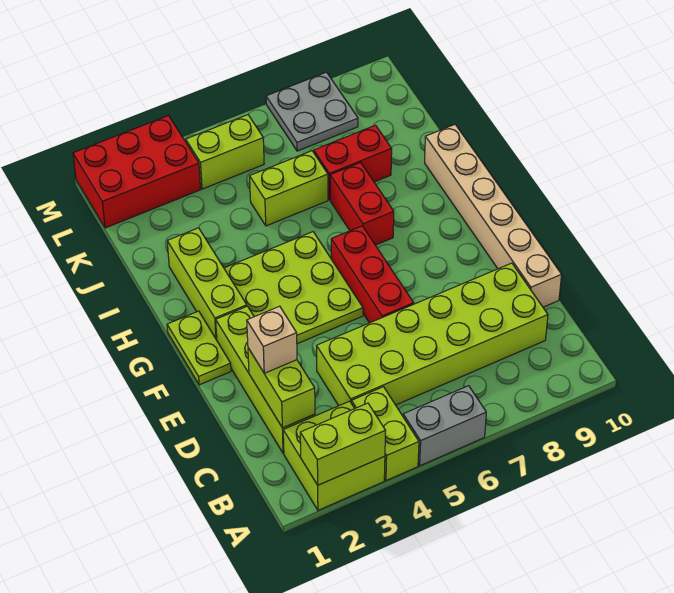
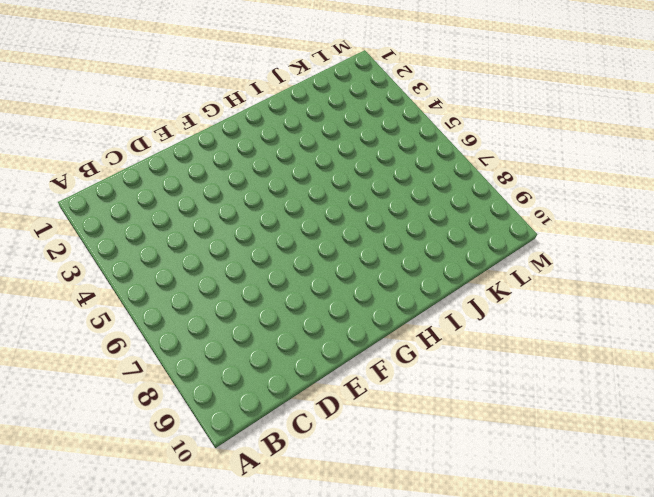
none -> lime 2x2 brick [283,401,385,510]
none -> lime 1x2 brick [351,387,419,481]
none -> grey 1x2 brick [403,386,486,466]

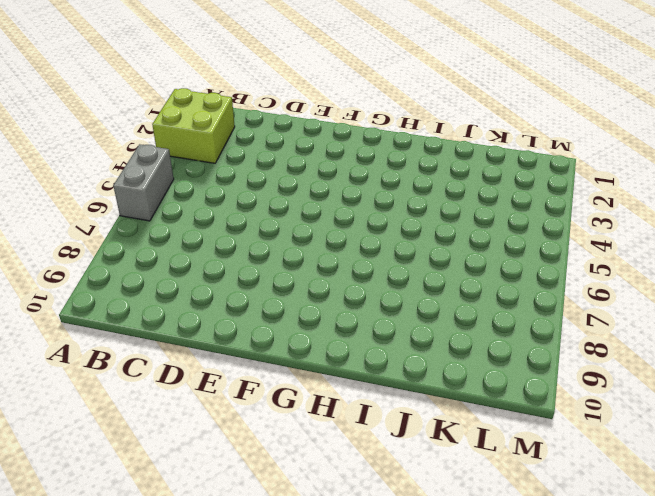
none -> lime 1x2 brick [351,387,419,481]
none -> lime 1x4 brick [216,306,315,453]
none -> lime 2x6 brick [317,263,548,406]

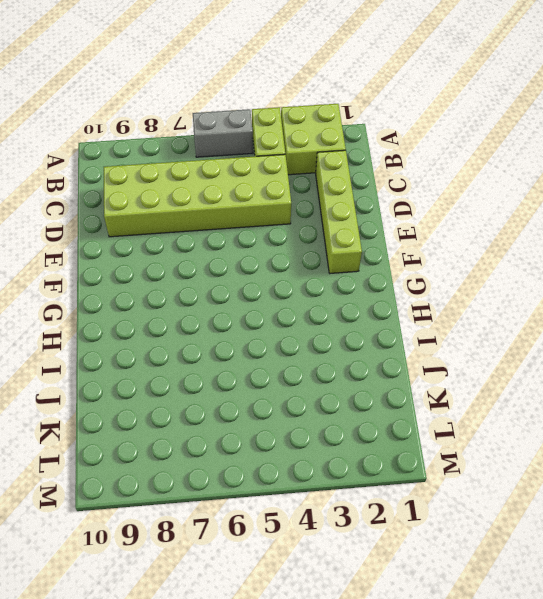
none -> tan 1x6 brick [425,125,562,307]
none -> red 1x3 brick [331,226,414,323]
none -> lime 1x2 plate [167,311,231,385]

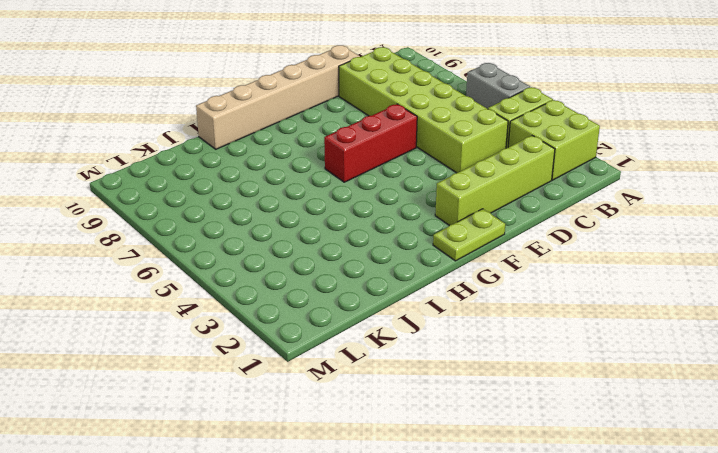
none -> lime 3x3 plate [224,232,363,344]
none -> lime 1x3 brick [167,228,247,340]
none -> red 1x2 brick [330,163,394,245]

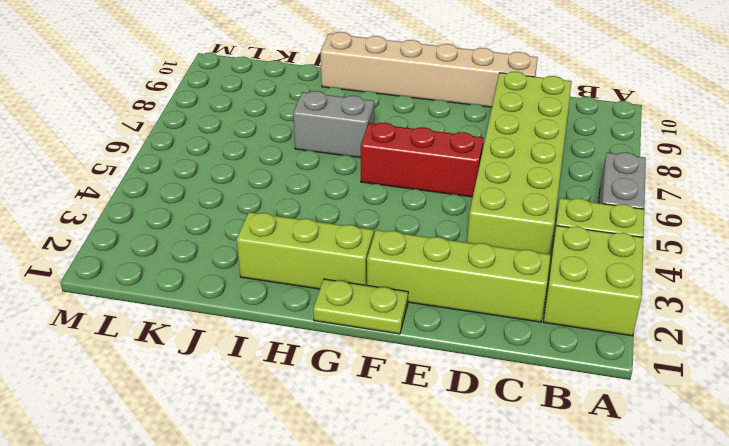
grey 1x2 brick [293,91,374,158] -> red 1x2 brick [330,163,394,245]
none -> lime 3x3 plate [224,232,363,344]
none -> lime 1x2 brick [250,151,328,226]
none -> red 1x2 brick [314,125,392,200]

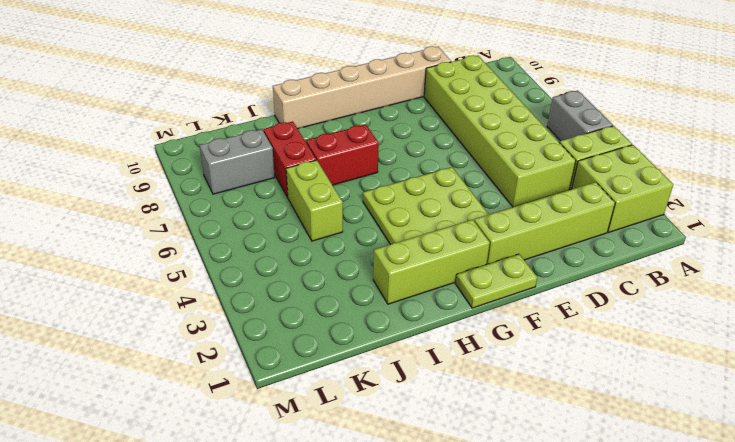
grey 1x2 brick [200,129,275,194] -> grey 2x2 plate [266,72,358,151]
none -> red 1x3 brick [331,226,414,323]
none -> red 2x3 brick [73,116,201,228]
none -> lime 1x2 brick [186,115,264,189]

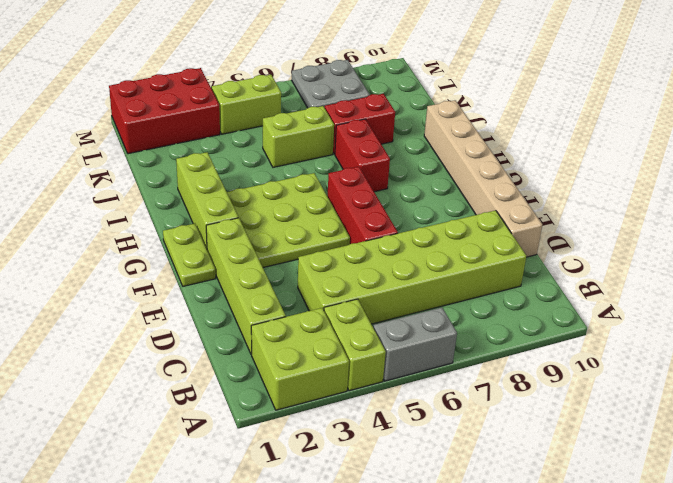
none -> lime 1x2 brick [300,403,386,485]
none -> lime 1x2 brick [248,348,315,428]
none -> tan 1x1 brick [247,306,297,373]

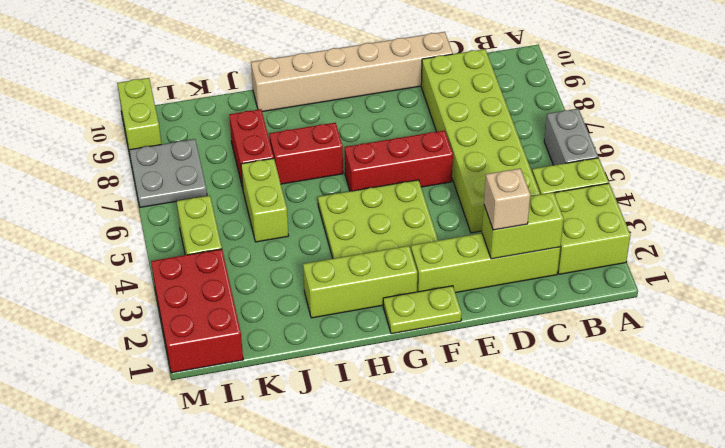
lime 1x2 brick [117,78,161,150] -> lime 1x2 brick moved to [300,403,386,485]

